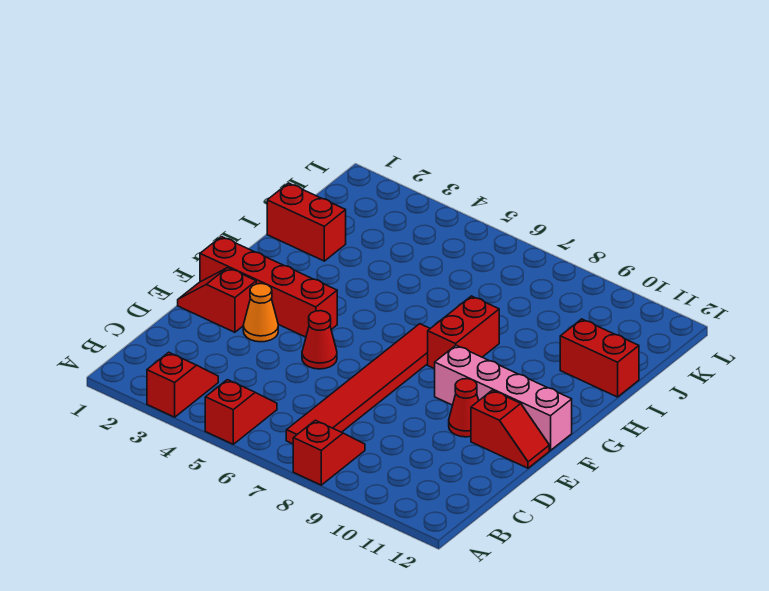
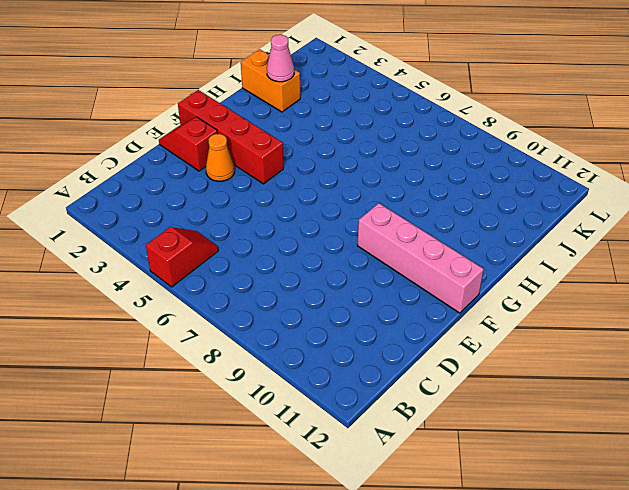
orange 1x2 brick [241,49,300,112] -> red 1x2 brick [267,183,346,261]
pink 1x1 cone [267,35,294,82] -> none
none -> red 1x2 slope [147,352,218,417]
none -> red 1x2 slope [293,420,365,485]
none -> red 1x6 tile [286,324,430,444]

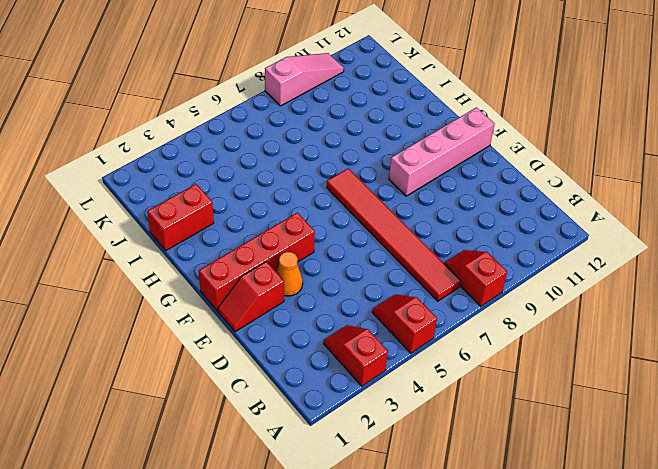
pink 1x3 slope [265,53,344,106] -> none
none -> red 1x1 cone [302,311,337,369]
none -> red 1x1 cone [449,379,479,437]
none -> red 1x2 slope [471,390,549,468]

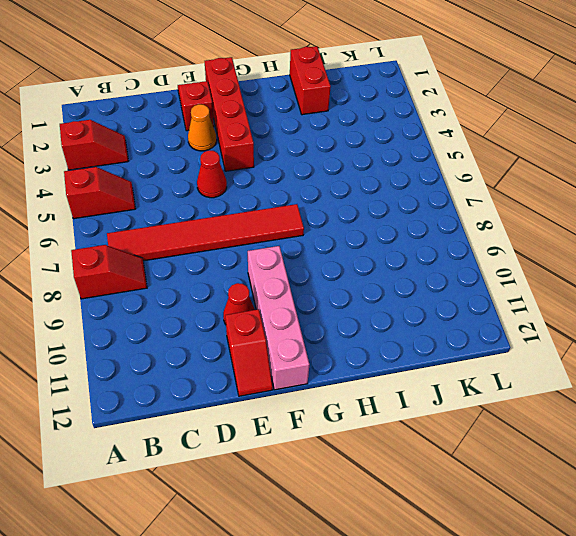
none -> red 1x2 brick [428,296,499,369]
none -> red 1x2 brick [560,319,639,397]

